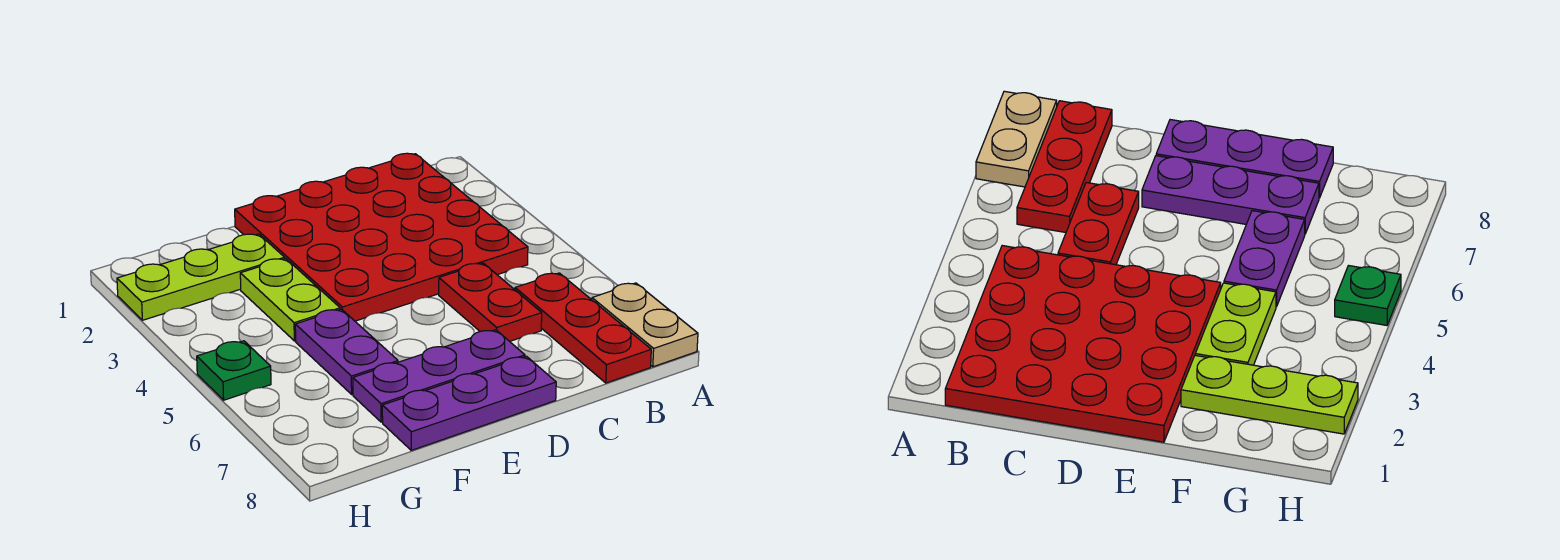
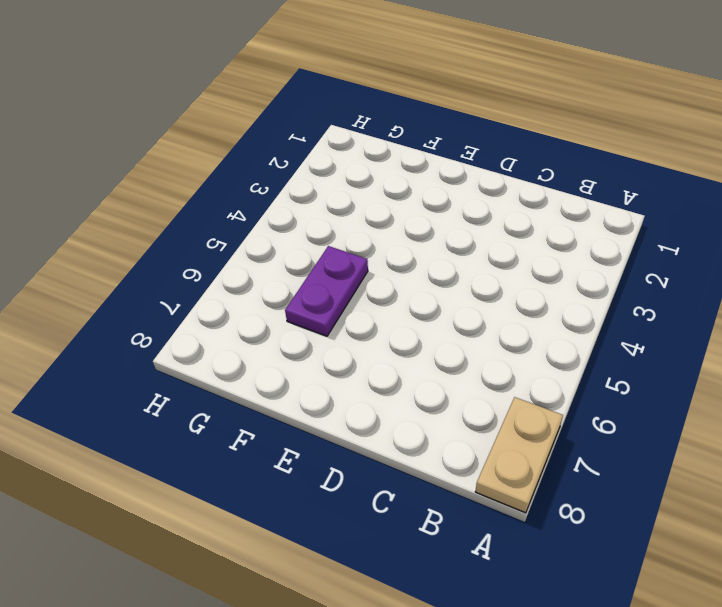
none -> red 4x4 plate [235,153,528,321]
none -> red 1x3 plate [515,273,651,383]

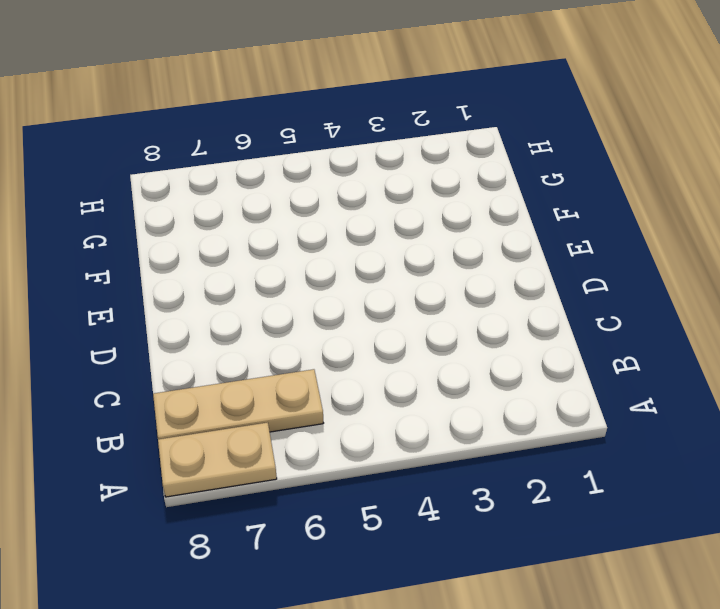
tan 1x3 plate [153,369,323,439] -> red 1x3 plate [515,273,651,383]
none -> red 4x4 plate [235,153,528,321]
none -> red 1x2 plate [439,263,542,341]

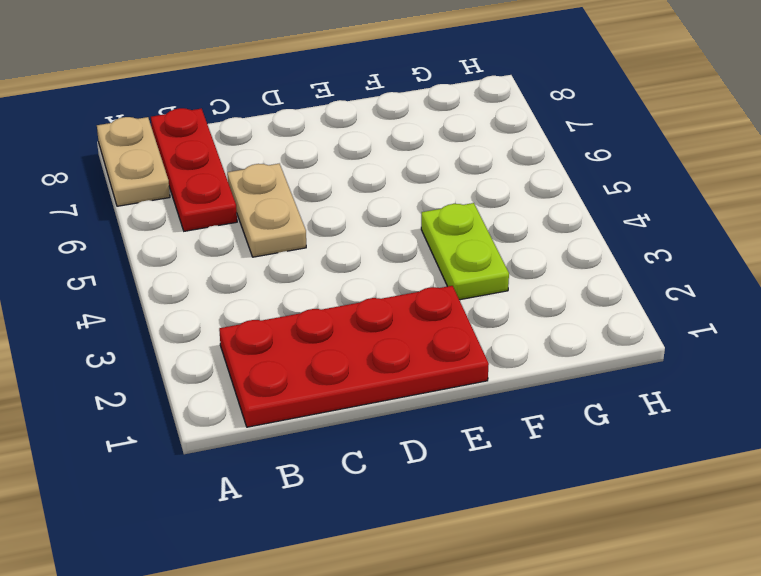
red 2x4 plate [219,286,489,427] -> red 4x4 plate [235,153,528,321]
tan 1x2 plate [227,164,306,257] -> red 1x2 plate [439,263,542,341]
none -> purple 1x3 plate [353,330,525,422]
none -> purple 1x3 plate [382,356,556,450]

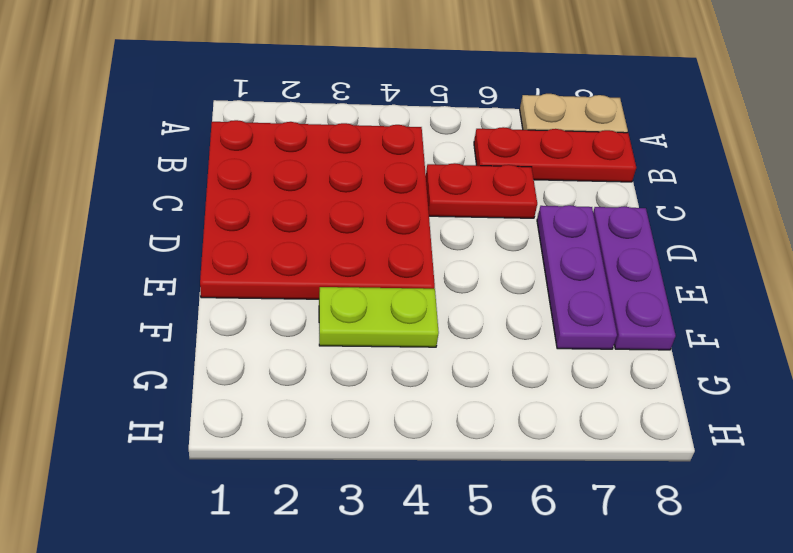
none -> lime 1x3 plate [117,234,285,320]
none -> purple 1x2 plate [295,309,398,394]

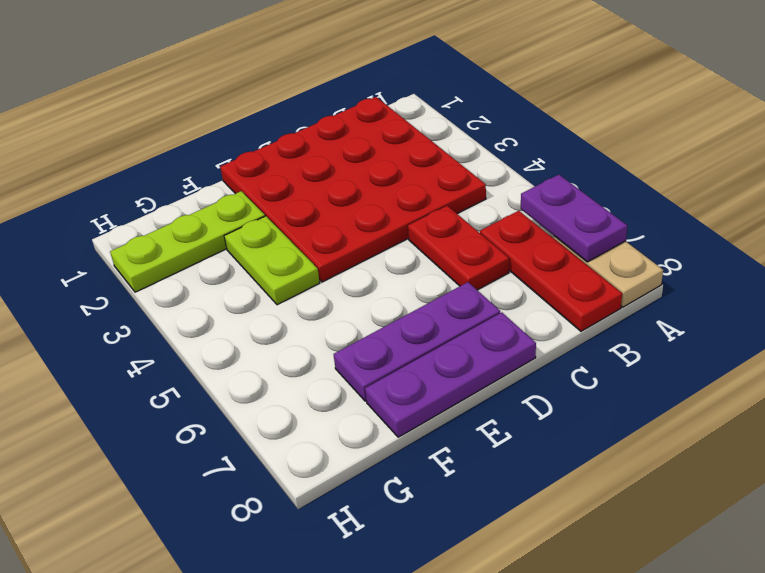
purple 1x2 plate [521,175,627,262] -> purple 1x2 plate moved to [295,309,398,394]
none -> green 1x1 plate [197,341,271,400]

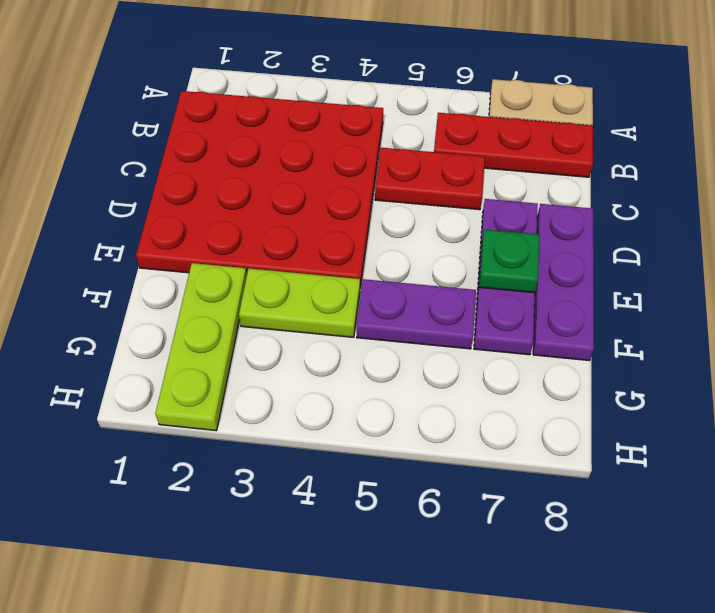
green 1x1 plate [479,230,539,293] -> green 1x1 plate moved to [197,341,271,400]

